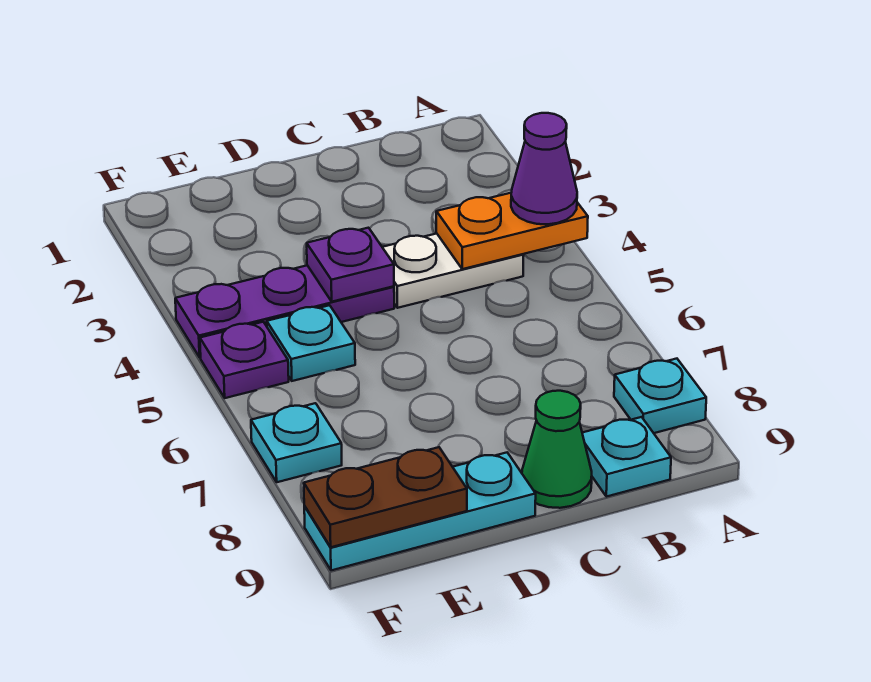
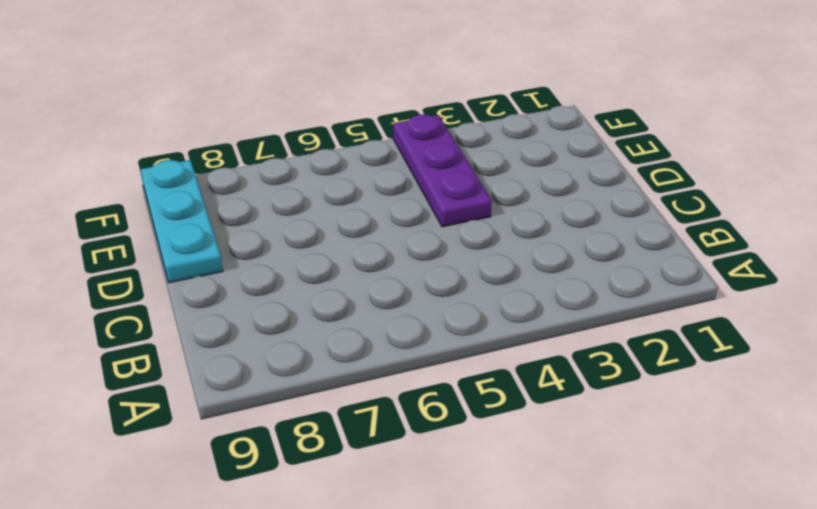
none -> cyan 1x1 plate [614,359,706,433]
none -> white 1x2 plate [382,234,524,308]
none -> cyan 1x1 plate [582,417,671,497]

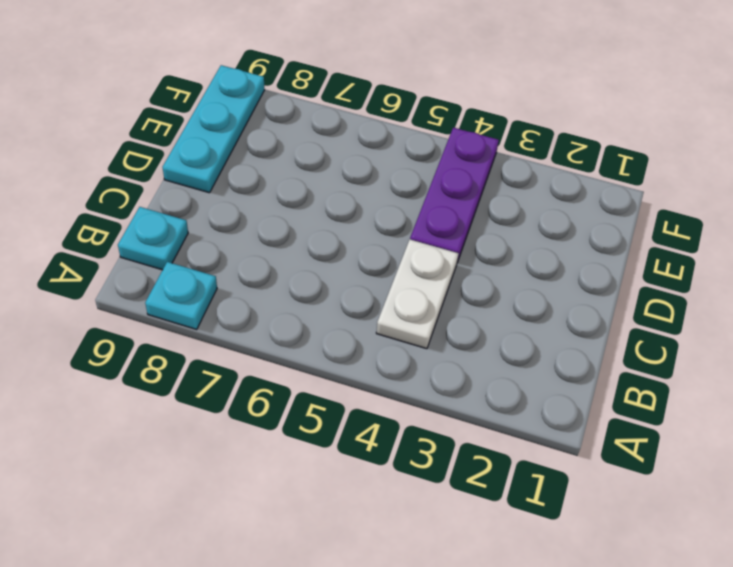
none -> green 1x1 cone [522,391,592,508]
none -> cyan 1x1 plate [267,305,355,381]
none -> purple 1x1 plate [200,322,289,398]

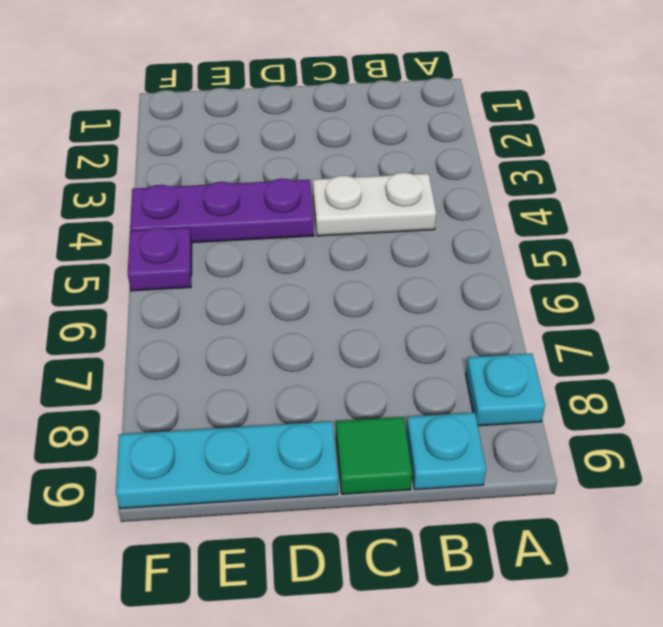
green 1x1 tile [336,417,412,494] -> green 1x1 cone [522,391,592,508]
none -> cyan 1x1 plate [267,305,355,381]
none -> cyan 1x1 plate [251,403,342,482]
none -> orange 1x2 plate [436,193,588,269]

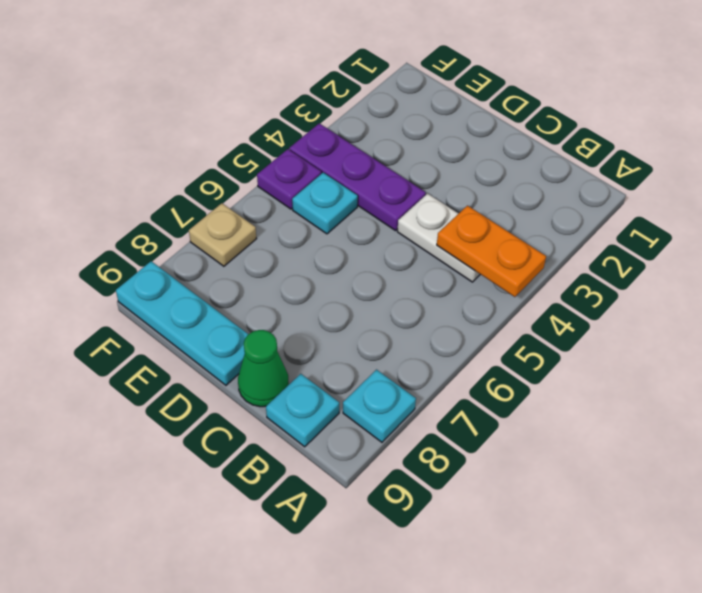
tan 1x1 plate [189,203,256,266] -> cyan 1x1 plate [251,403,342,482]
none -> purple 1x1 plate [307,228,394,302]
none -> brown 1x2 plate [304,447,467,547]
none -> purple 1x1 cone [511,113,577,224]

